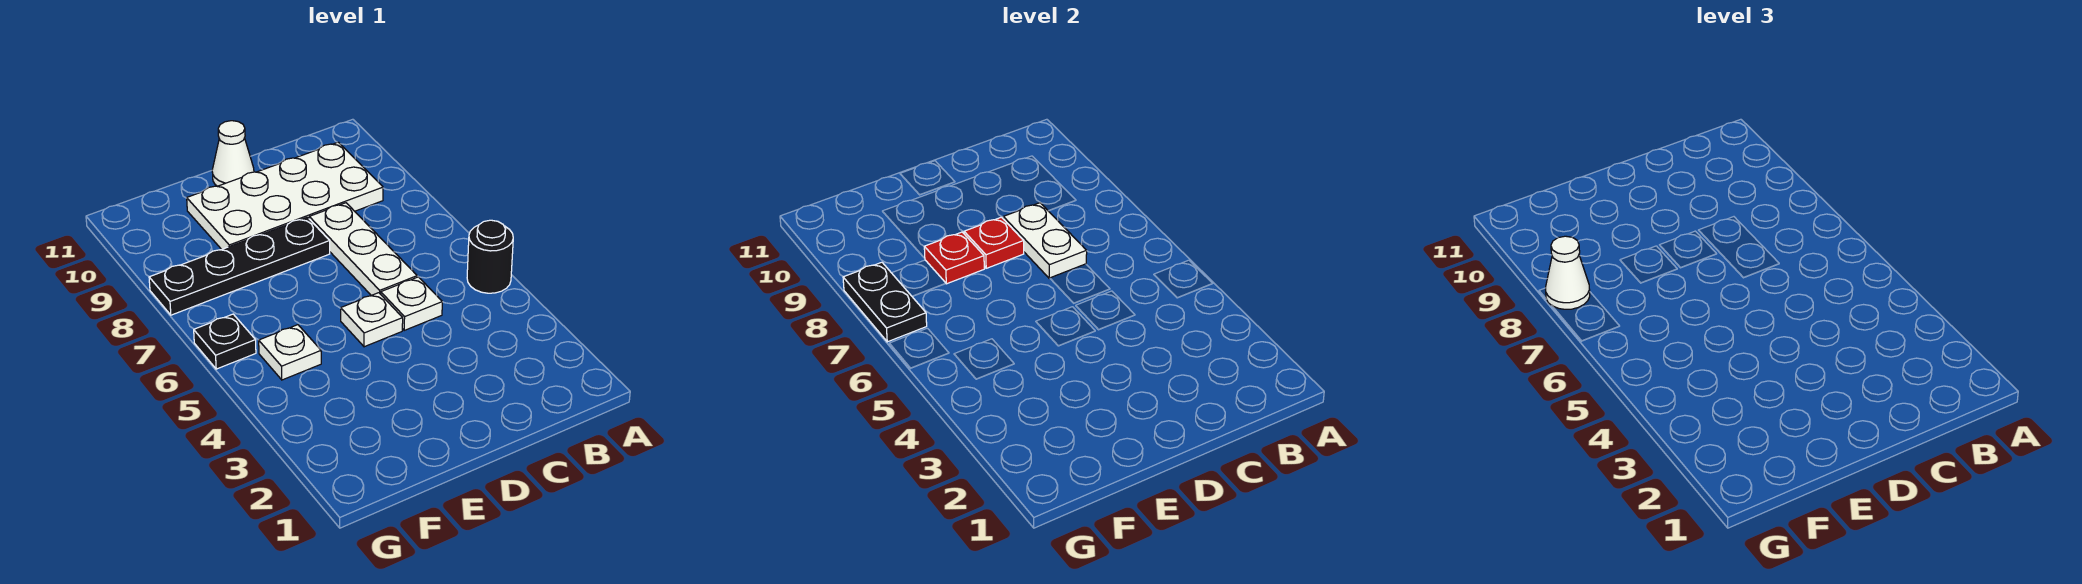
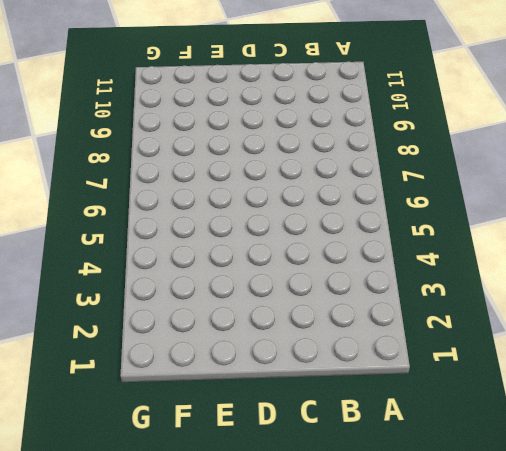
none -> black 1x1 round brick [467,220,513,293]
none -> white 2x4 plate [187,142,383,249]
none -> white 1x1 plate [381,277,442,330]

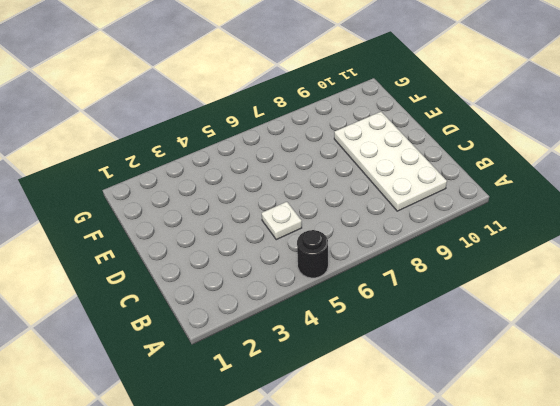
none -> white 1x3 plate [309,203,417,296]
none -> white 1x1 plate [341,293,403,347]
none -> black 1x4 plate [149,217,330,315]

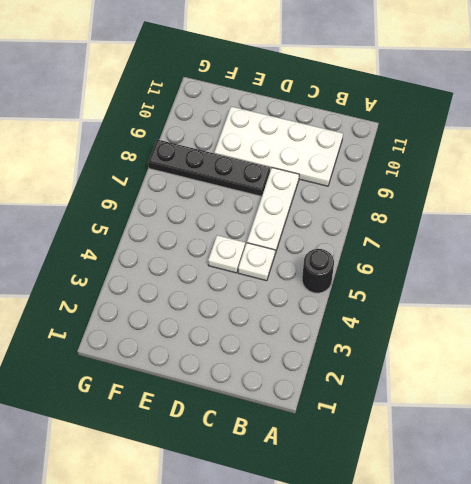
none -> white 1x1 cone [212,121,254,186]
none -> white 1x1 plate [259,325,321,380]
none -> black 1x1 plate [194,314,256,369]

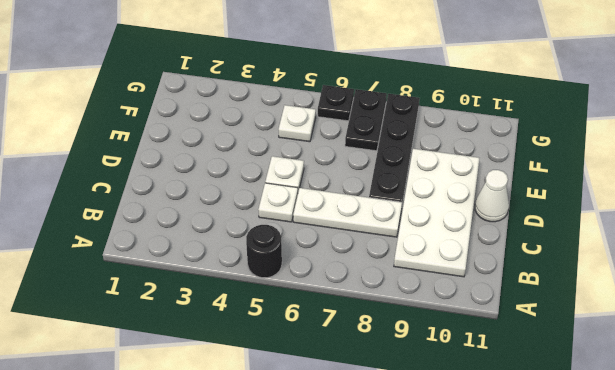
black 1x2 plate [345,89,387,151] -> black 1x2 plate turned to [843,262,927,342]
none -> white 1x2 plate [1003,203,1087,278]
none -> red 1x1 plate [964,217,1024,268]
none -> red 1x1 plate [924,232,985,284]

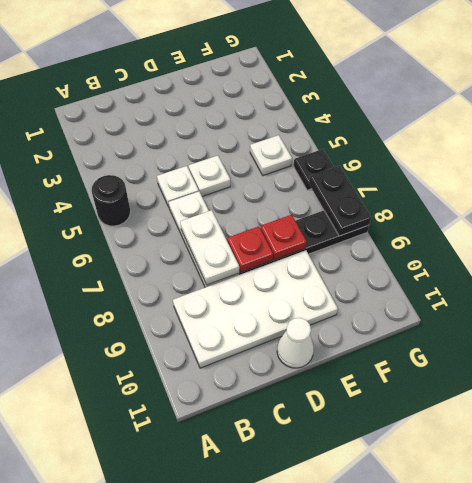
none -> white 1x1 cone [1546,236,1590,309]

